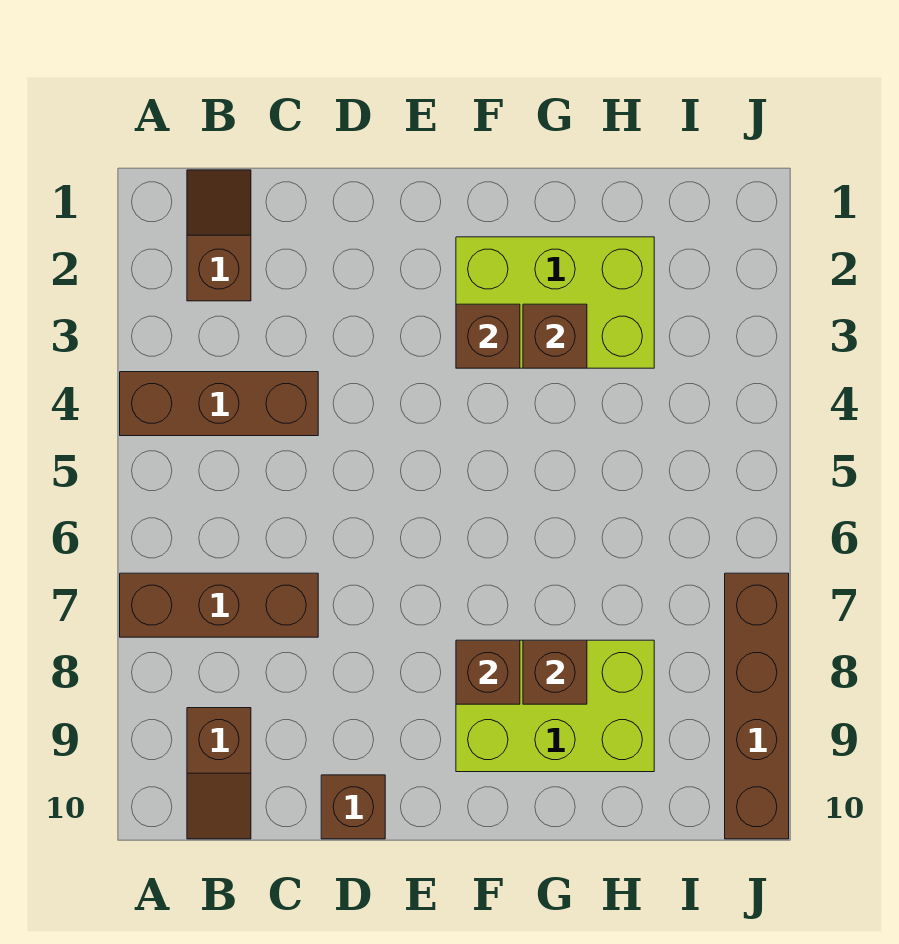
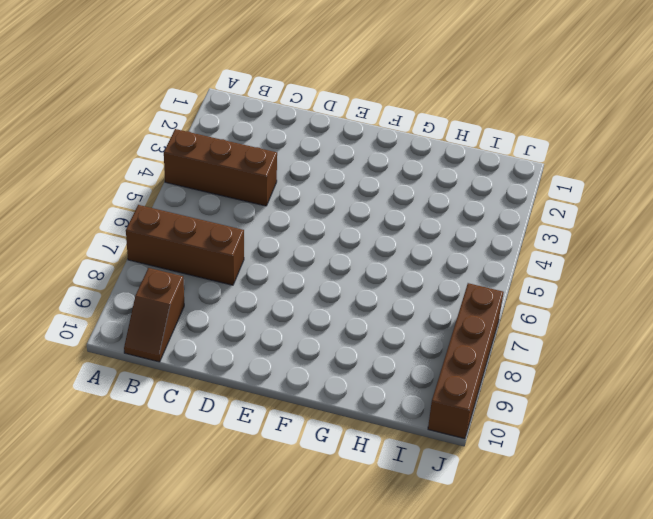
none -> brown 1x2 slope [187,170,251,301]
none -> brown 1x1 brick [321,775,385,839]
none -> lime 2x3 brick [456,237,654,368]

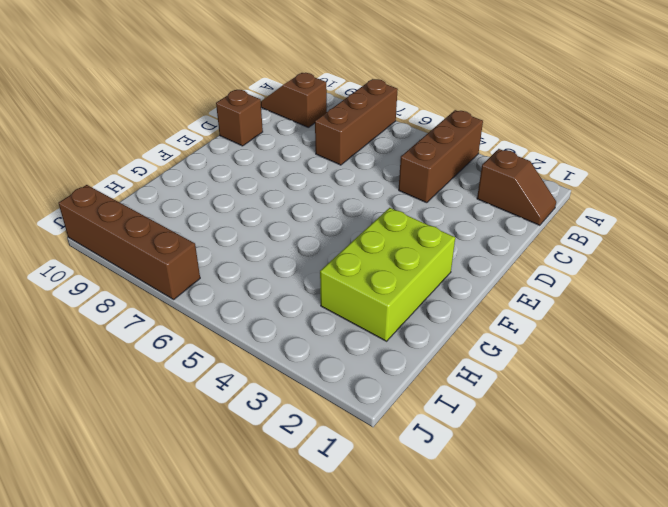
none -> lime 2x3 brick [456,640,654,772]
none -> brown 1x1 brick [456,304,520,368]
none -> brown 1x1 brick [456,640,520,704]

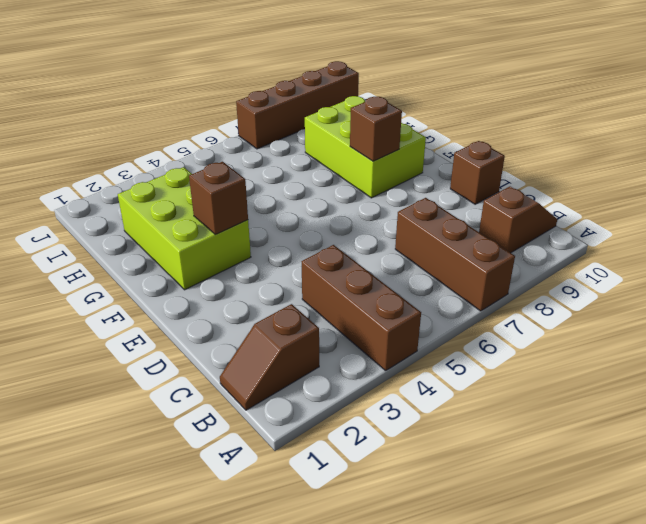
none -> brown 1x1 brick [523,304,587,368]
none -> brown 1x1 brick [523,640,587,704]

